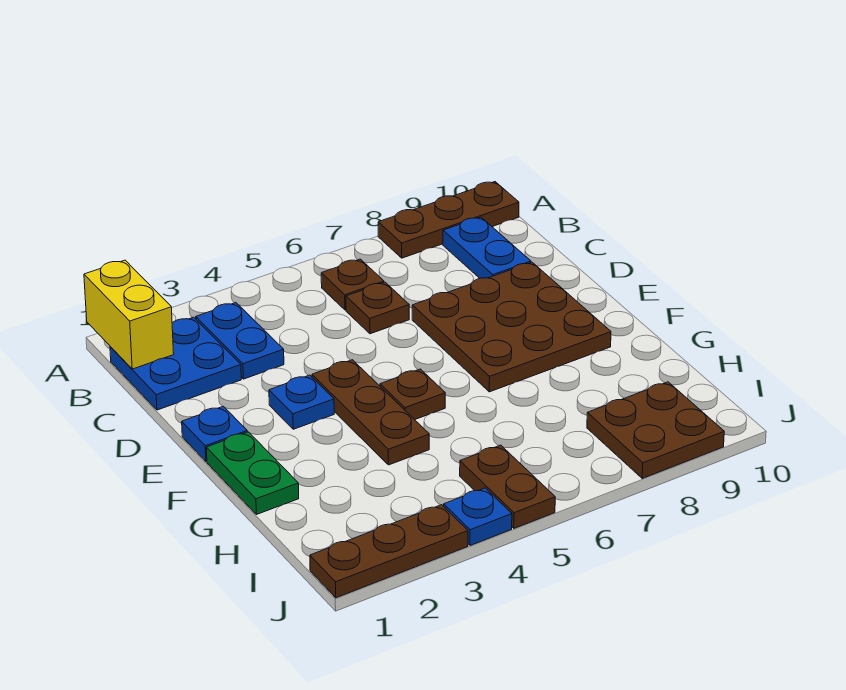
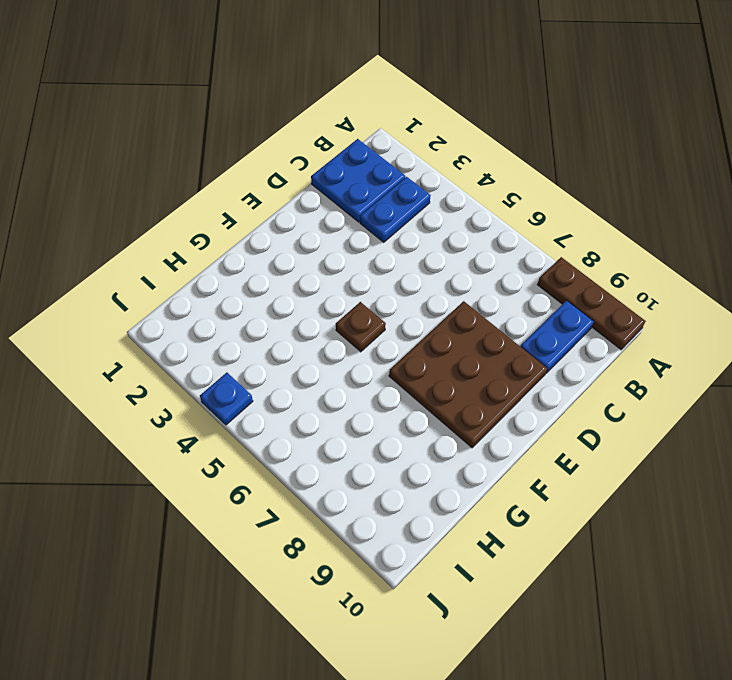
none -> brown 1x1 plate [321,259,384,310]
none -> brown 1x1 plate [346,282,409,334]
none -> blue 1x1 plate [182,406,247,461]

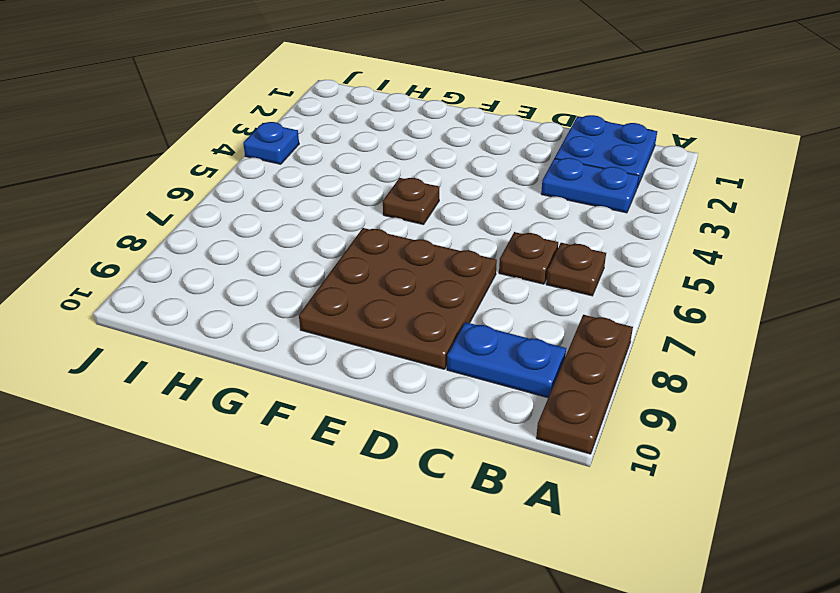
none -> blue 1x1 plate [182,406,247,461]
none -> blue 1x1 plate [269,375,334,429]
none -> brown 1x3 plate [312,360,429,465]

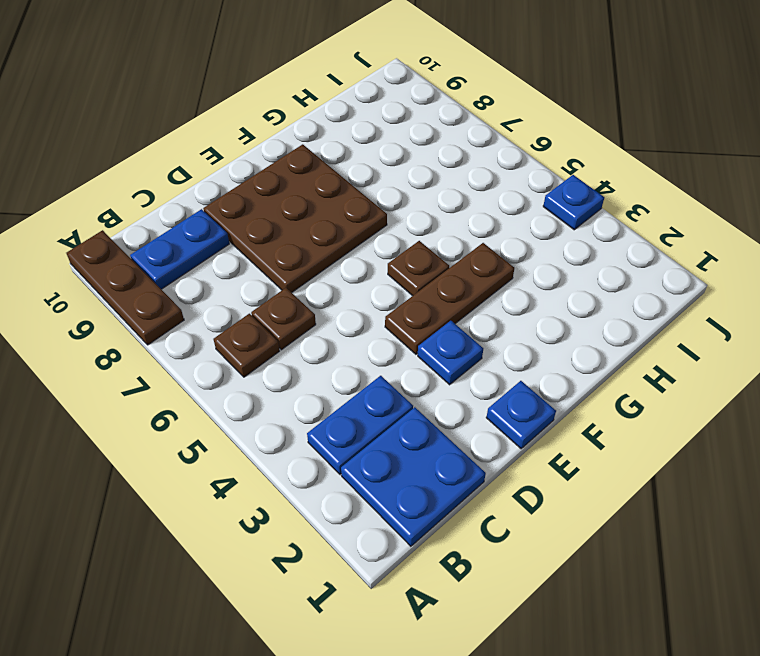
none -> green 1x2 plate [206,432,299,515]
none -> brown 1x2 plate [460,445,555,528]
none -> brown 2x2 plate [587,382,724,478]

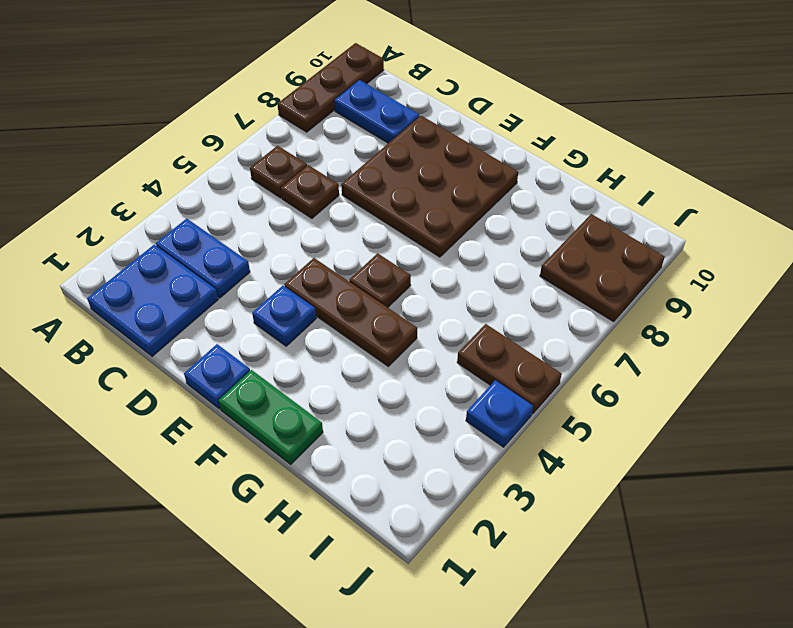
none -> brown 1x3 plate [310,505,468,598]
none -> yellow 1x2 brick [84,260,174,369]

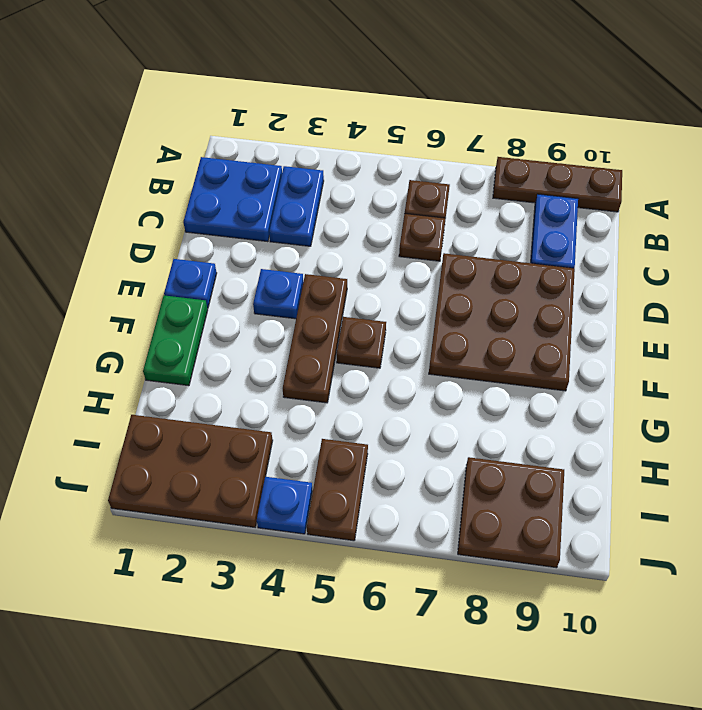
brown 2x3 plate [108,415,273,527] -> brown 1x3 plate [310,505,468,598]
none -> yellow 1x2 brick [84,260,174,369]

